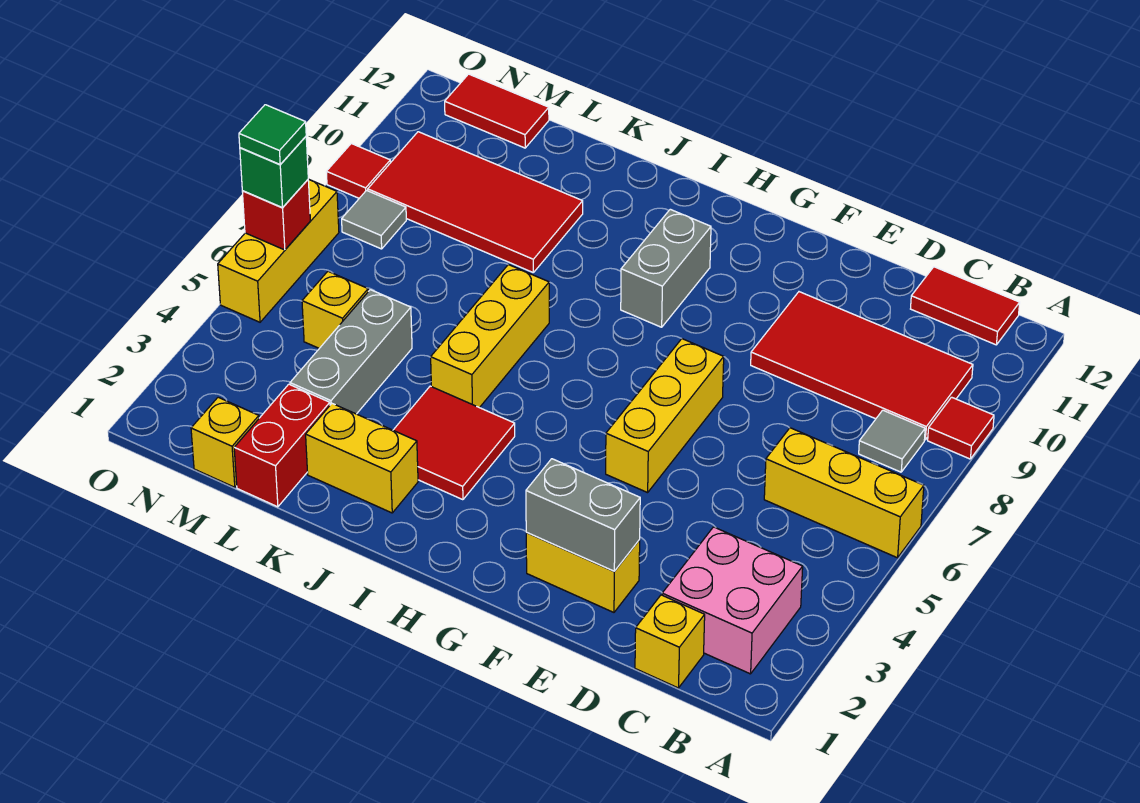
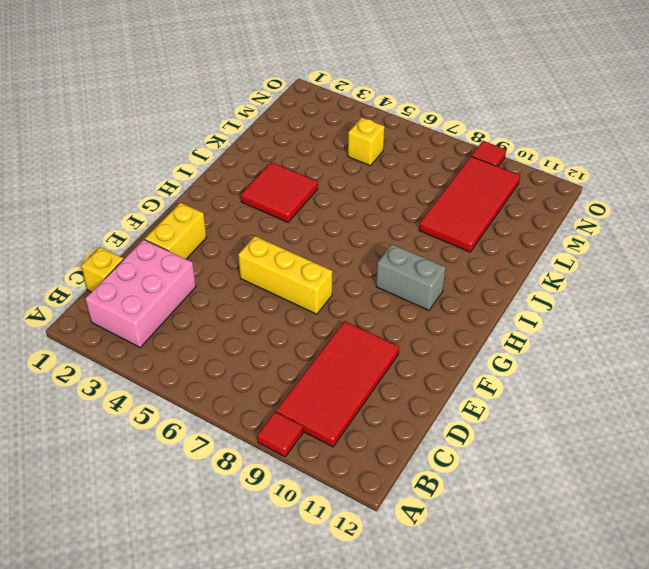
pink 2x3 brick [85,240,196,347] -> pink 2x2 brick [662,527,803,674]
none -> yellow 1x3 brick [764,428,924,558]
none -> grey 1x1 tile [859,410,925,472]
none -> red 1x2 tile [911,267,1020,345]

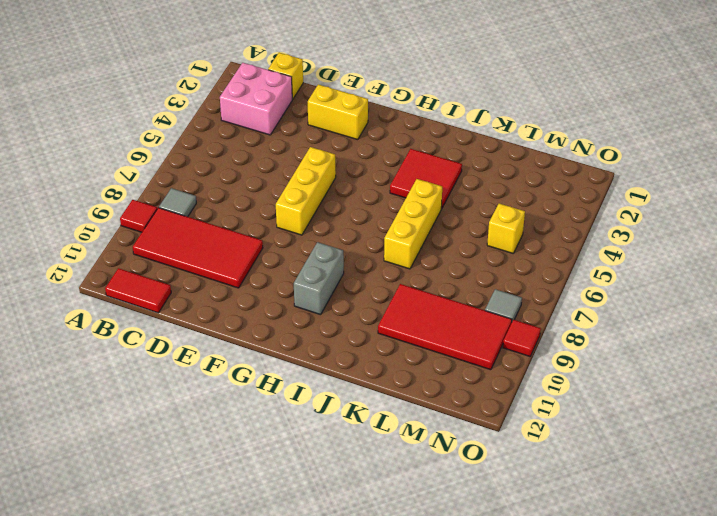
none -> yellow 1x3 brick [764,428,924,558]
none -> yellow 1x2 brick [306,404,418,513]
none -> red 1x2 brick [234,384,330,507]

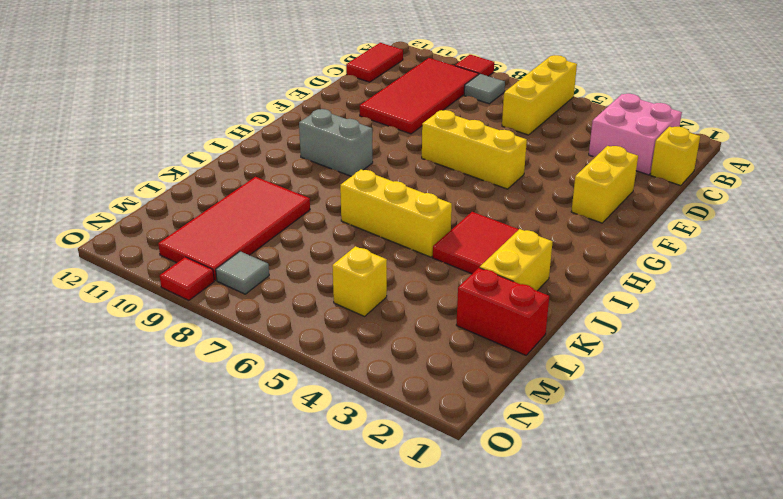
none -> grey 1x3 brick [290,290,412,414]
none -> yellow 1x1 brick [191,397,259,487]
none -> red 1x2 tile [445,74,549,148]

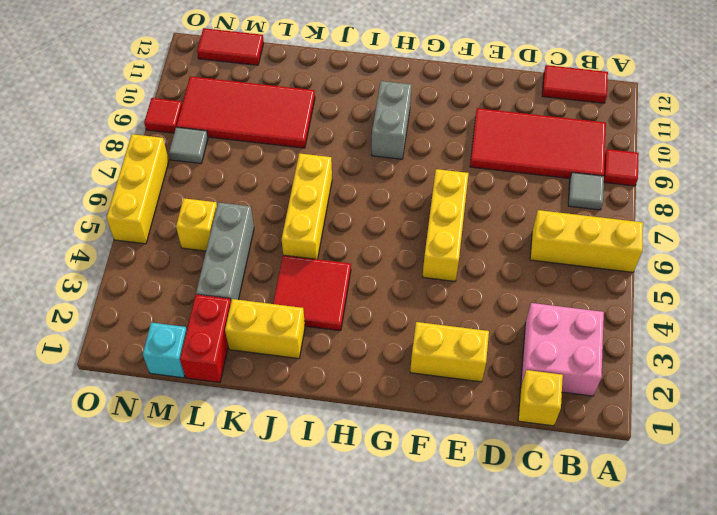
cyan 1x1 brick [143,323,187,378] -> yellow 1x1 brick [191,397,259,487]
none -> grey 1x2 brick [526,459,640,571]
none -> red 1x1 brick [242,180,310,250]
none -> green 1x1 brick [240,137,308,208]

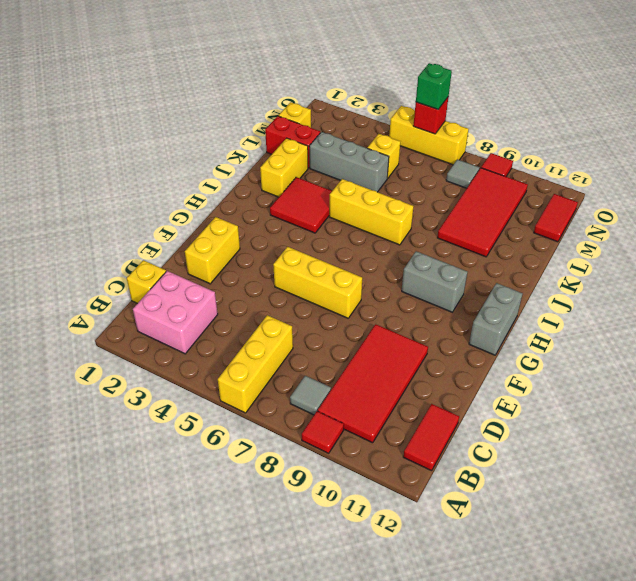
grey 1x2 brick [469,283,523,355] -> grey 1x2 brick moved to [526,459,640,571]
none -> green 1x1 tile [239,105,306,165]

